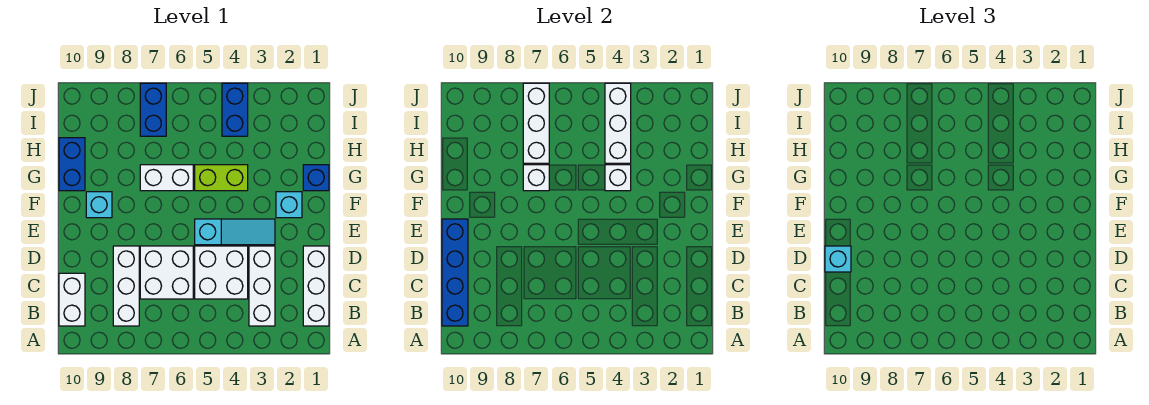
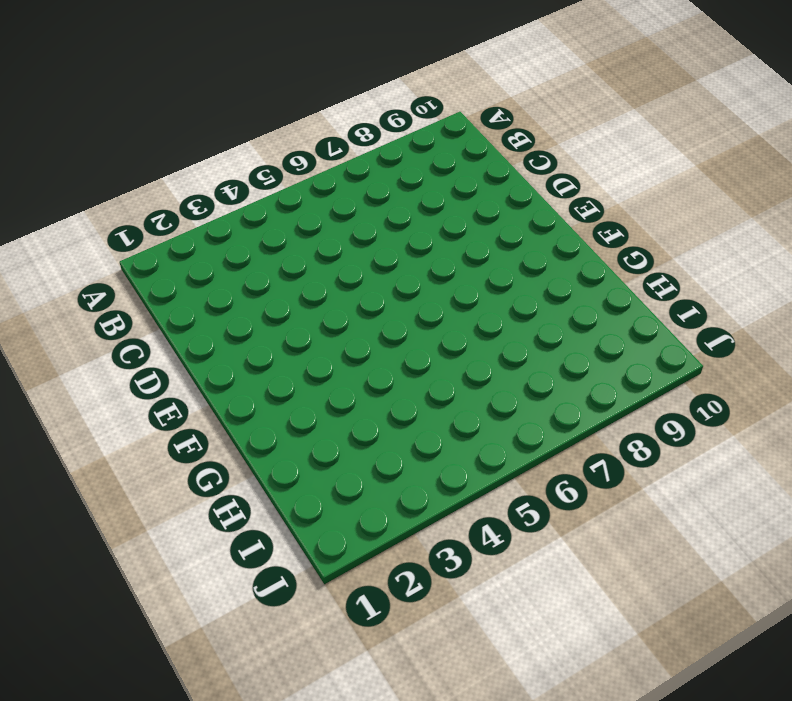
none -> white 1x3 brick [303,246,329,326]
none -> white 1x3 brick [249,246,275,326]
none -> white 1x3 brick [113,246,139,326]

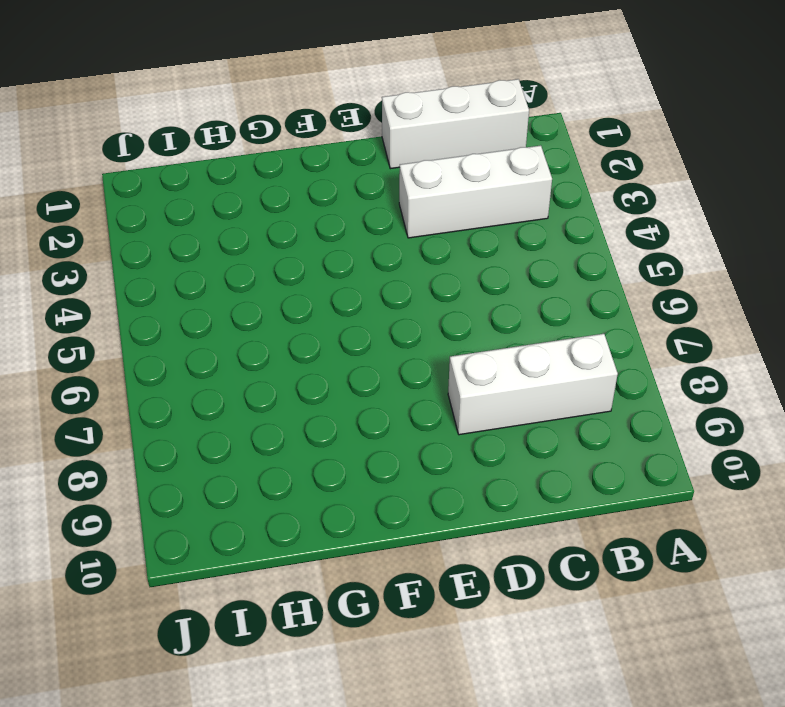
none -> white 1x2 brick [59,273,85,326]
none -> white 2x2 brick [195,246,248,299]
none -> white 2x2 brick [140,246,193,299]

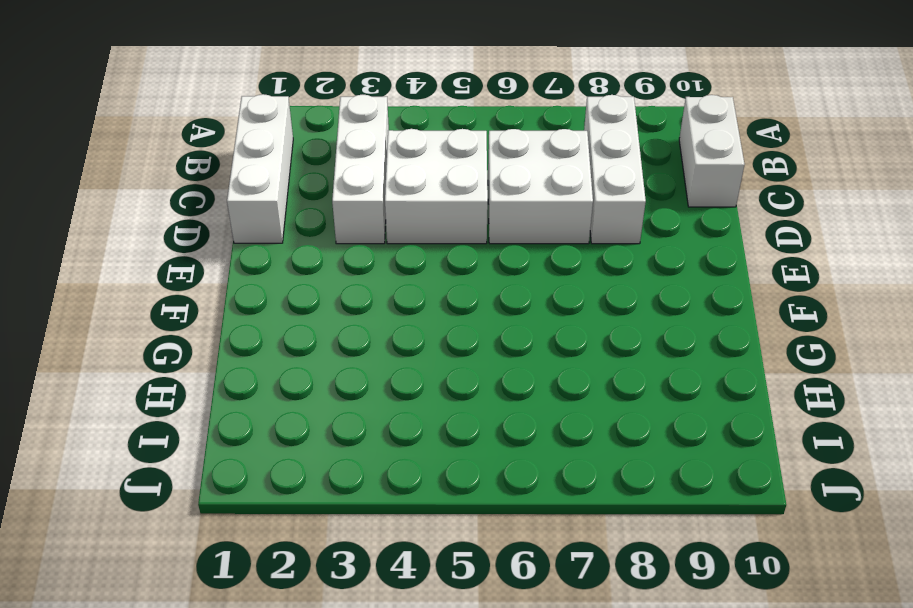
none -> cyan 1x3 slope [195,219,275,245]
none -> cyan 1x1 brick [276,192,302,218]
none -> cyan 1x1 brick [86,192,112,218]

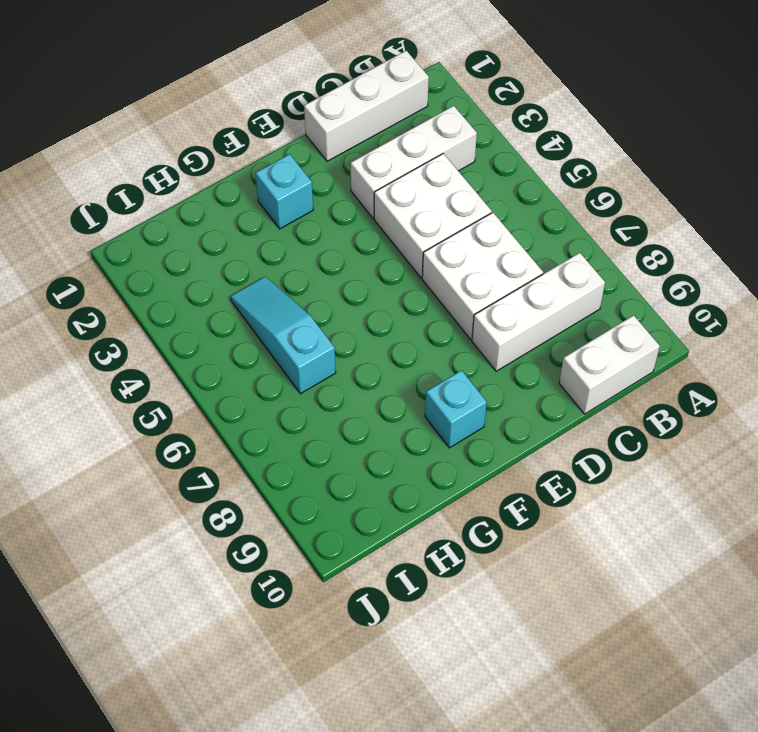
cyan 1x3 slope [231,277,336,394] -> cyan 1x3 slope moved to [195,219,275,245]
none -> blue 1x1 brick [303,165,329,191]
none -> lime 1x2 brick [195,165,248,191]
none -> white 1x2 brick [140,165,193,191]

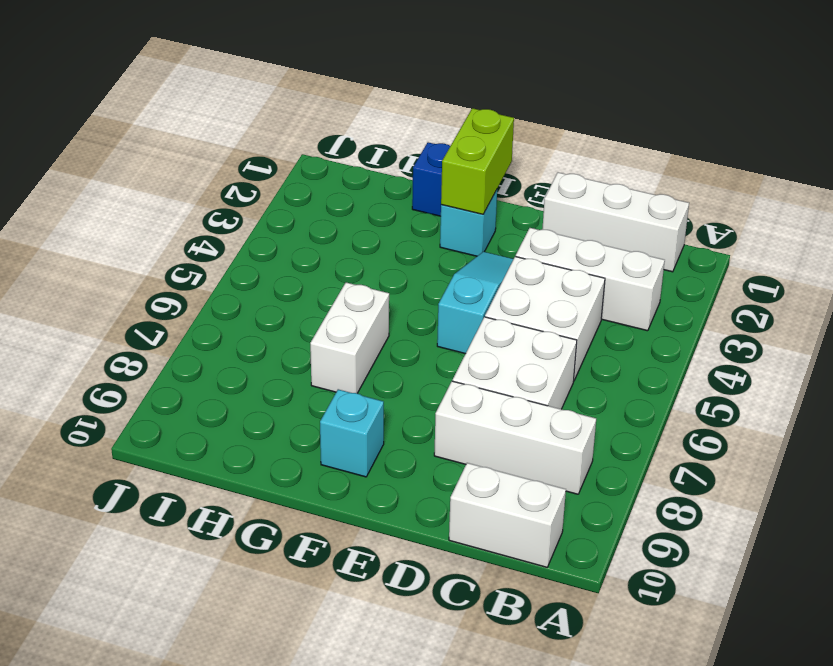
lime 1x2 brick [441,108,514,214] -> lime 1x2 brick moved to [195,165,248,191]
none -> blue 1x2 brick [59,138,85,191]
none -> blue 1x2 brick [222,83,248,136]
none -> blue 1x2 brick [140,83,166,136]

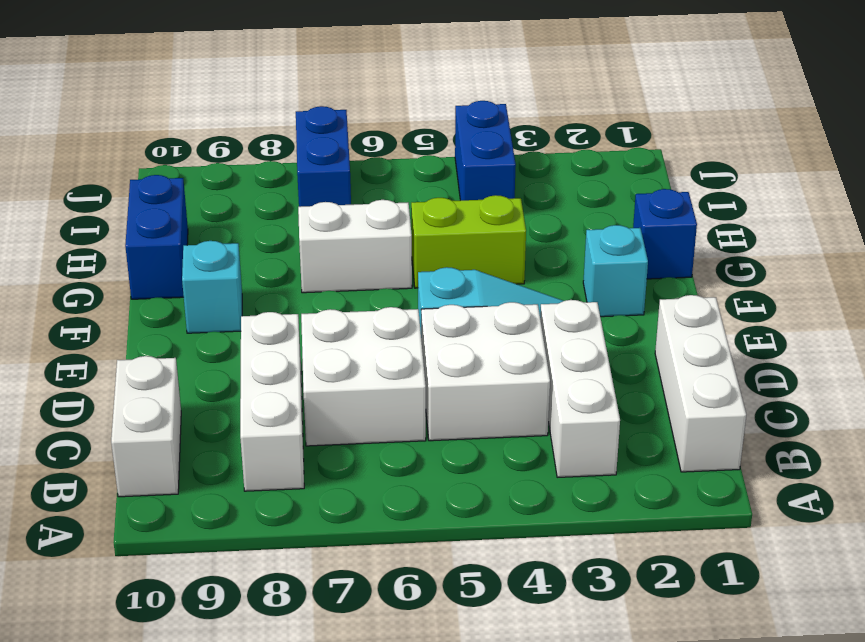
none -> blue 1x4 brick [442,219,468,326]
none -> white 1x1 brick [605,165,631,191]
none -> white 1x1 brick [523,165,549,191]

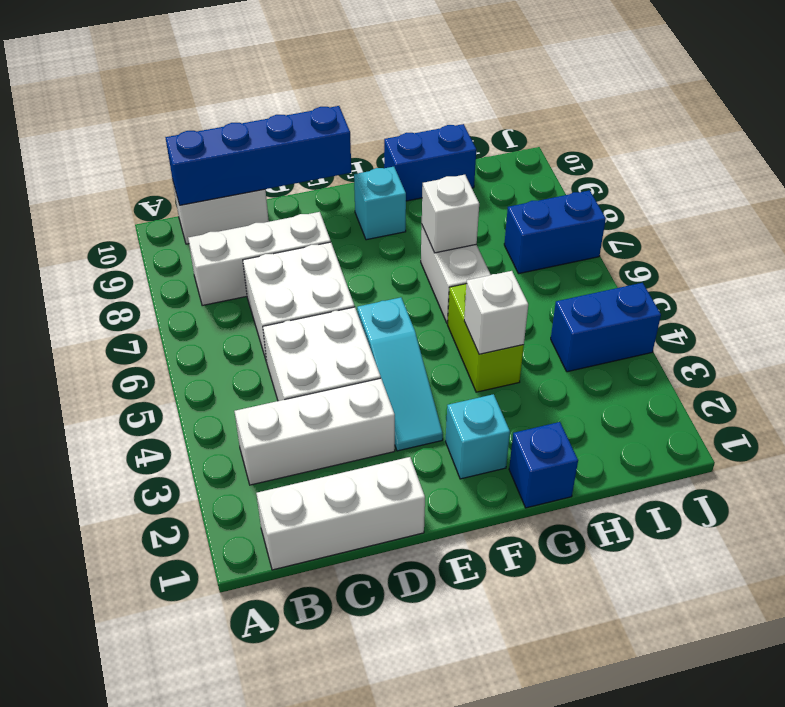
none -> white 1x3 brick [605,83,631,163]
none -> white 1x3 brick [523,83,549,163]
none -> cyan 1x1 brick [825,246,851,272]

